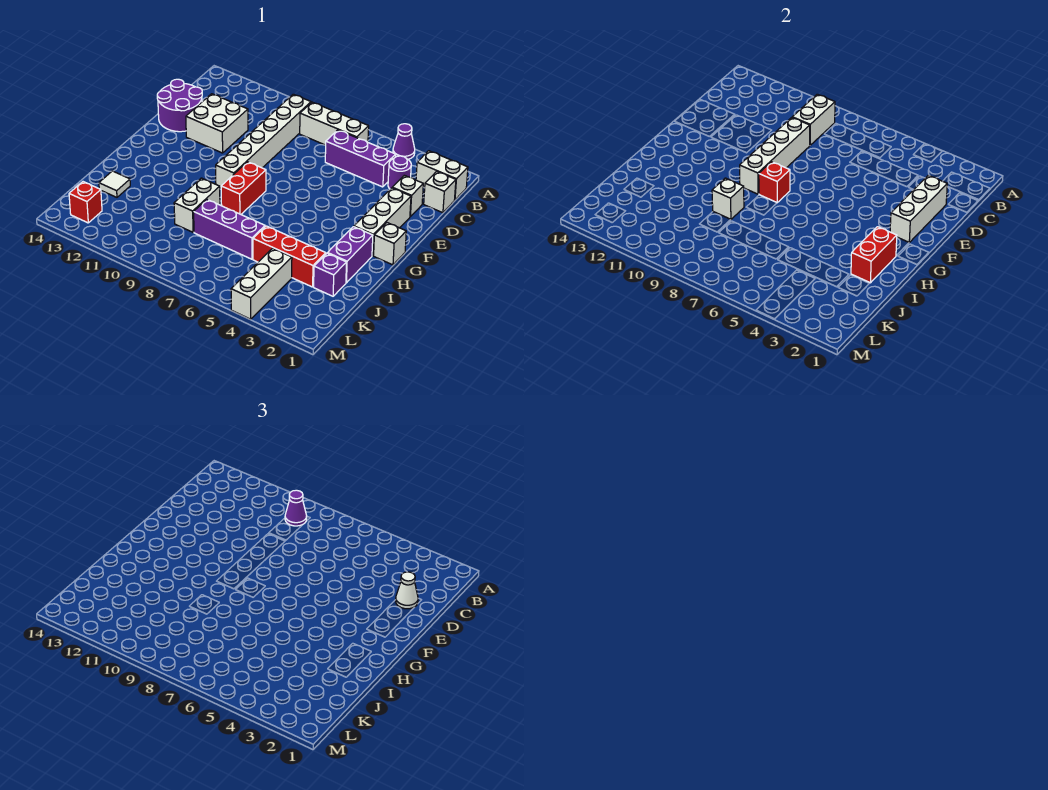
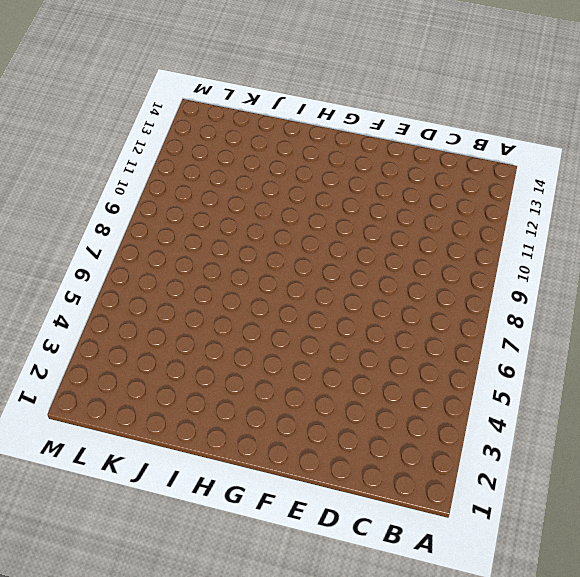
none -> purple 1x1 cone [393,124,415,159]
none -> white 1x2 brick [416,151,468,200]
none -> white 1x3 brick [300,102,369,145]

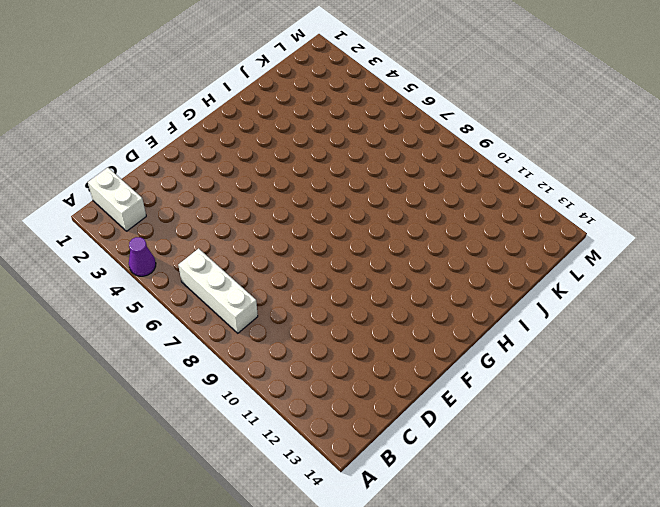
none -> white 1x6 brick [216,94,311,188]
none -> white 1x1 brick [424,171,456,213]
none -> purple 1x1 round brick [388,156,411,189]

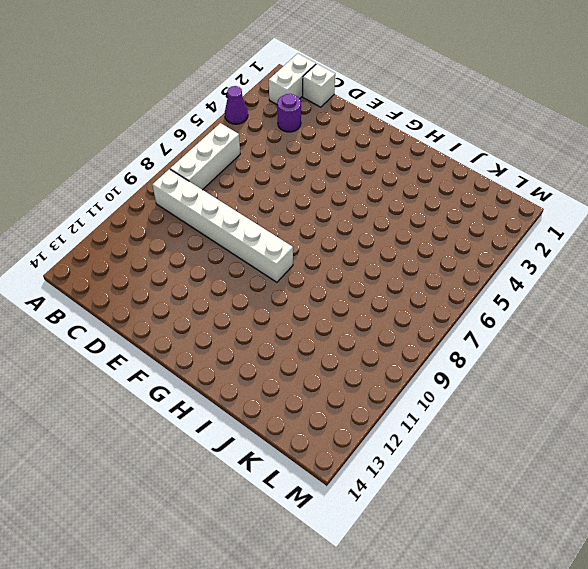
none -> purple 1x3 brick [325,130,396,187]
none -> white 1x1 brick [392,175,423,216]
none -> white 2x2 brick [186,94,248,153]

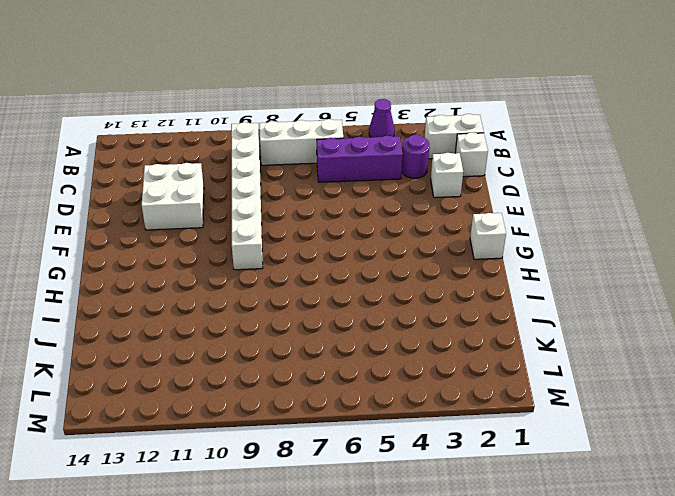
none -> purple 2x2 round brick [157,79,202,132]
none -> white 1x3 brick [354,188,411,256]
none -> red 1x2 brick [221,162,266,214]

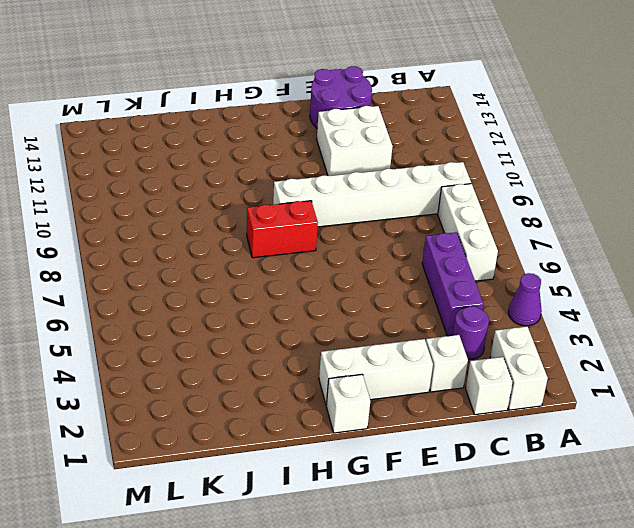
none -> purple 1x2 brick [328,227,373,283]
none -> white 1x2 brick [174,178,220,232]
none -> purple 1x1 brick [314,253,347,296]

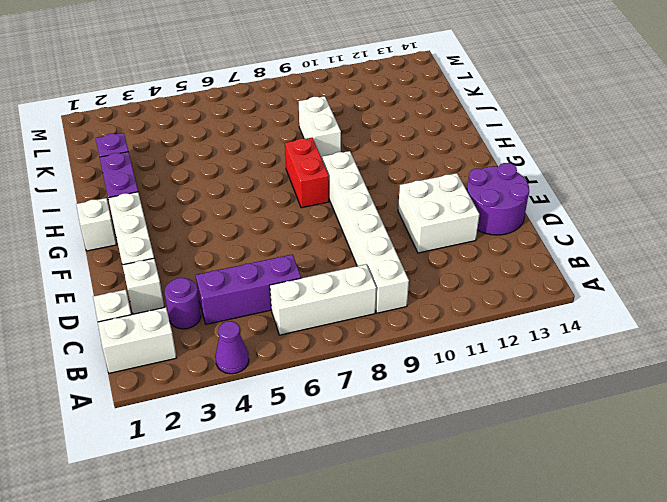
none -> red 1x3 brick [253,226,326,287]
none -> purple 1x3 brick [194,200,265,259]
none -> white 1x1 tile [99,171,130,197]

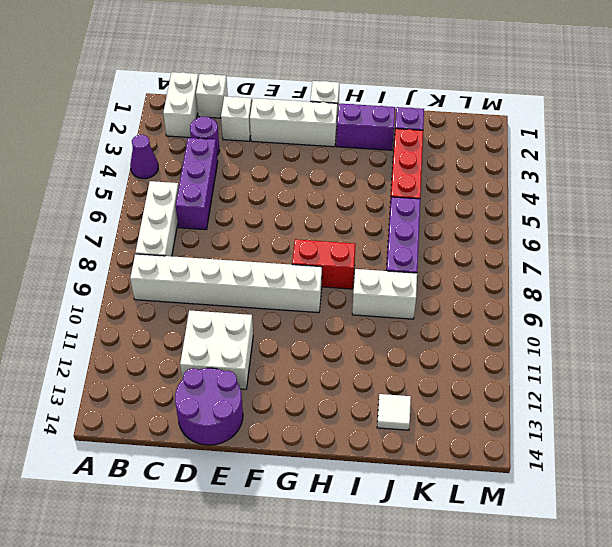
none -> white 1x3 brick [231,248,292,319]
none -> red 1x1 brick [69,182,102,223]
none -> white 1x2 brick [792,94,835,145]

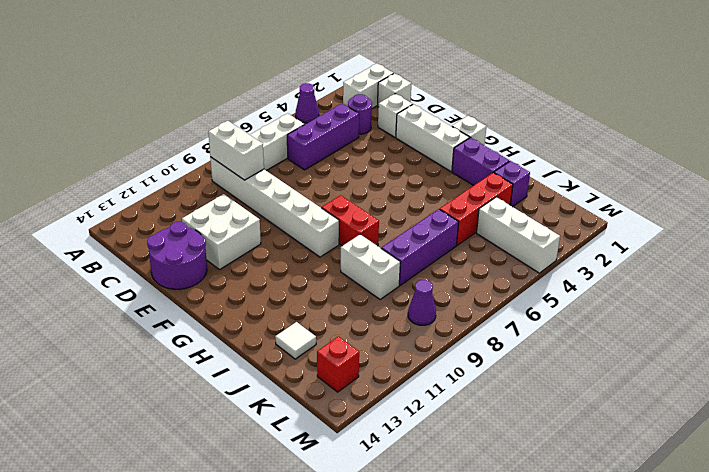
purple 1x1 cone [408,280,436,325] -> purple 1x1 cone moved to [285,490,307,526]
none -> white 1x3 brick [890,175,948,242]
none -> white 1x4 brick [740,118,810,194]
none -> red 1x1 brick [759,162,790,203]

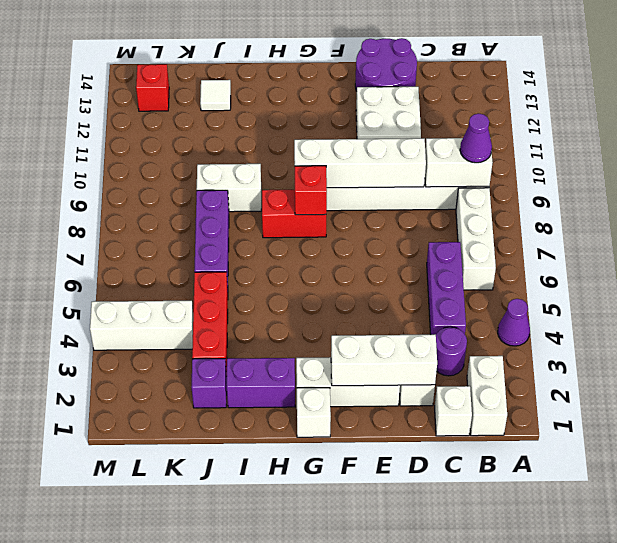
none -> red 1x2 brick [851,227,897,283]
none -> white 1x1 brick [712,178,744,219]
none -> white 1x1 cone [396,572,418,609]

